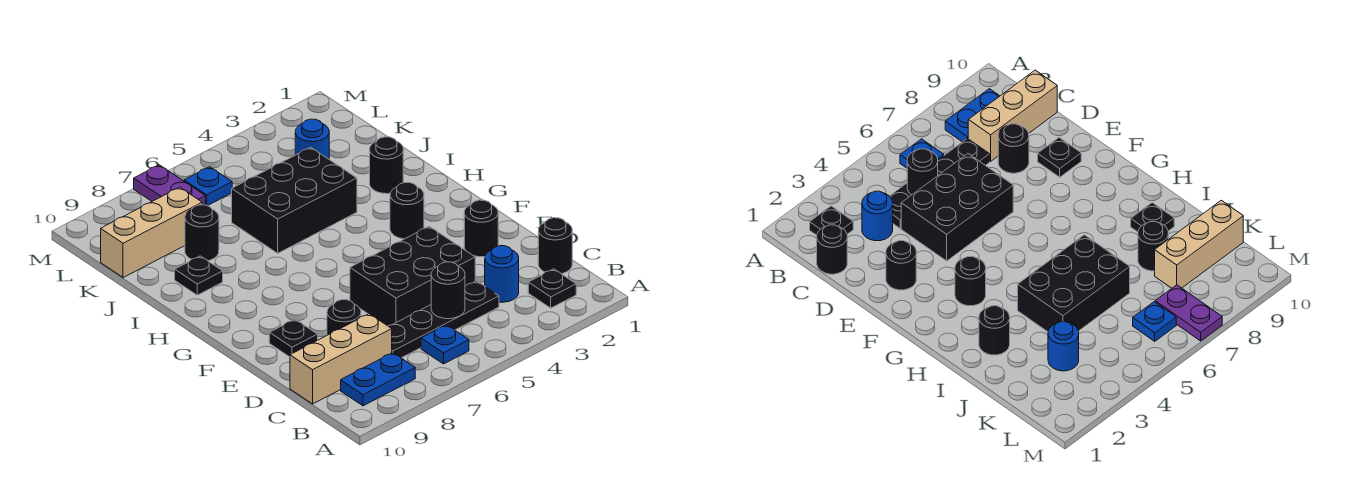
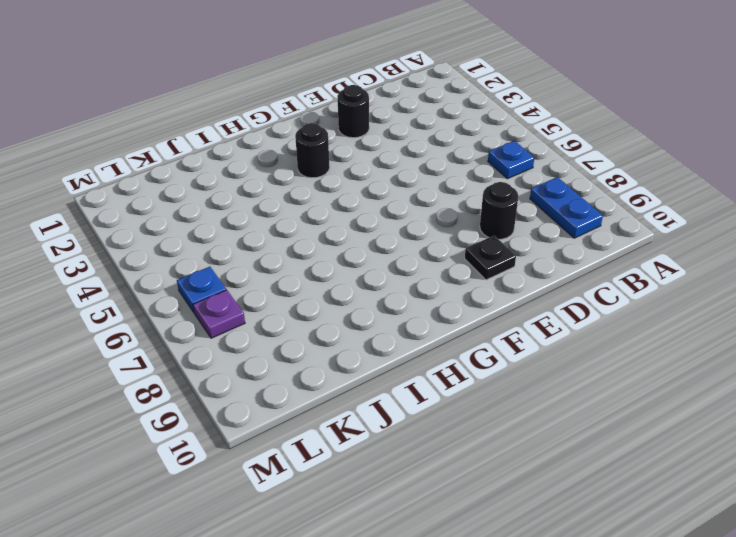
purple 1x1 plate [193,290,245,338] -> purple 1x2 plate [134,165,205,205]
none -> black 1x1 plate [528,269,576,308]
none -> black 1x1 round brick [538,218,572,274]
none -> blue 1x1 round brick [485,246,519,302]

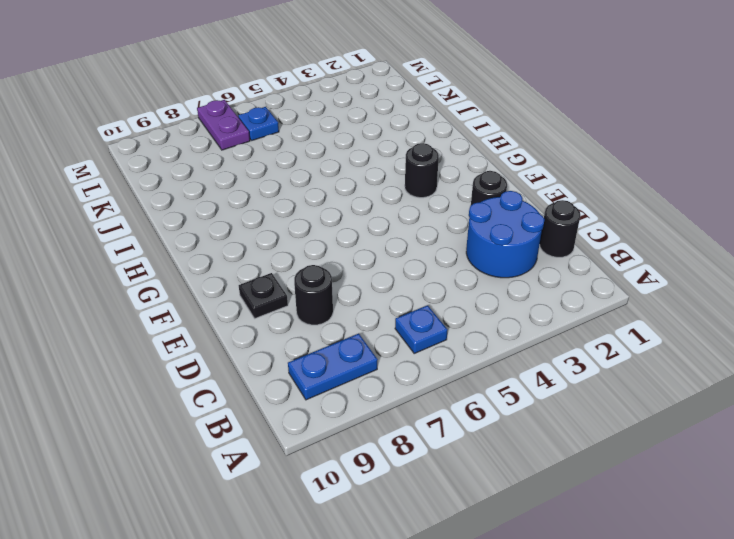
blue 2x2 round brick [466,191,545,278] -> blue 1x1 round brick [485,246,519,302]
none -> black 1x1 plate [528,269,576,308]
none -> black 1x4 plate [389,281,499,358]
none -> tan 1x3 brick [290,314,392,404]

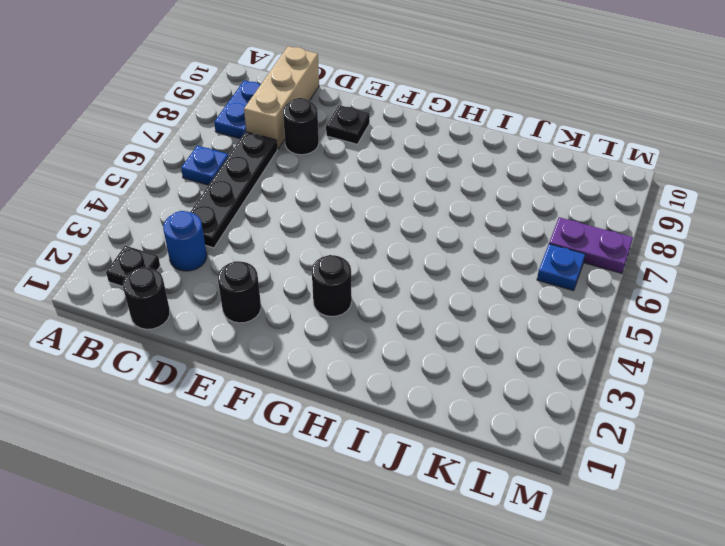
none -> black 2x3 brick [350,226,475,326]
none -> black 1x1 round brick [370,137,403,194]
none -> black 2x3 brick [232,147,357,253]

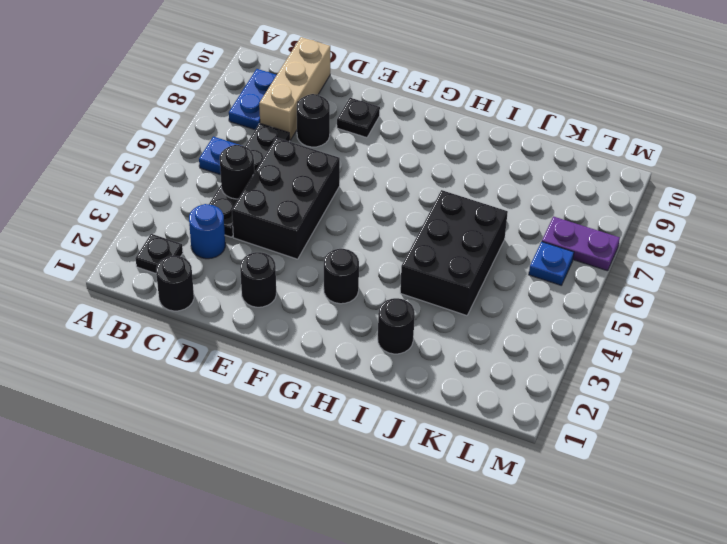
none -> black 1x1 plate [175,256,223,295]
none -> black 1x1 round brick [185,205,219,261]
none -> blue 1x1 round brick [295,119,329,159]

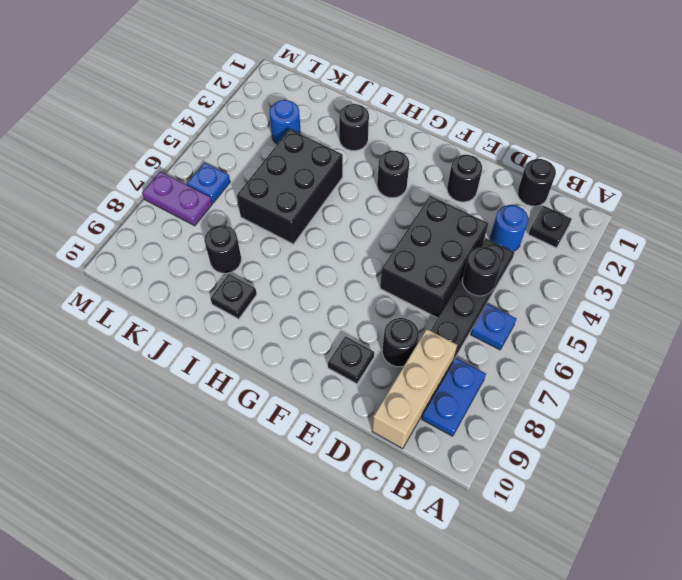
none -> tan 1x3 brick [101,187,202,278]

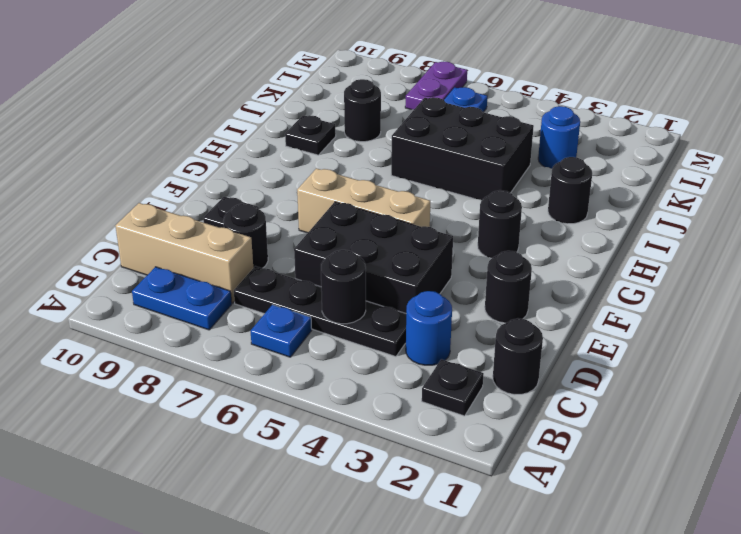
tan 1x3 brick [297,168,431,233] -> tan 1x3 brick moved to [101,187,202,278]

